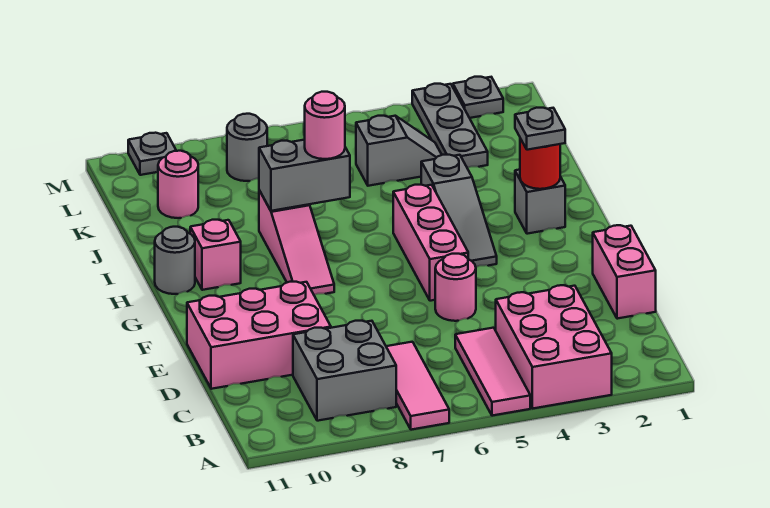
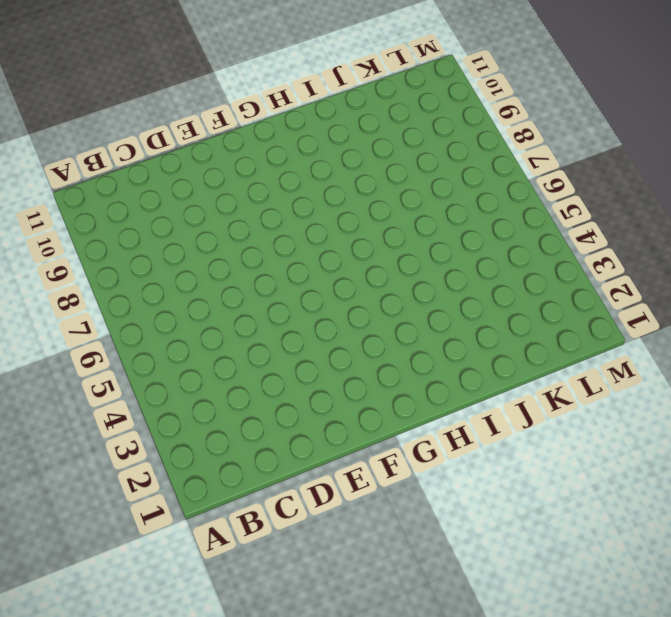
none -> pink 2x3 brick [496,285,612,408]
none -> pink 1x3 tile [455,328,530,416]
none -> pink 1x3 tile [386,342,449,430]

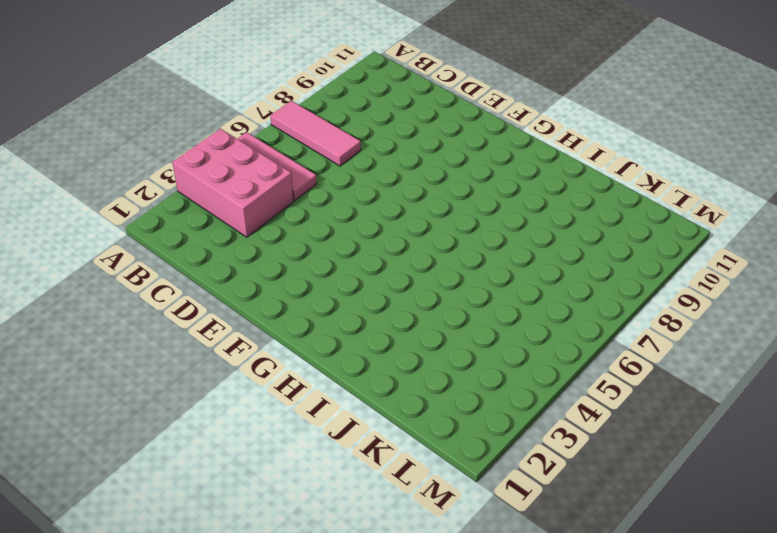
none -> grey 2x2 brick [293,321,396,421]
none -> pink 1x2 brick [593,225,656,319]
none -> pink 2x3 brick [187,282,331,389]

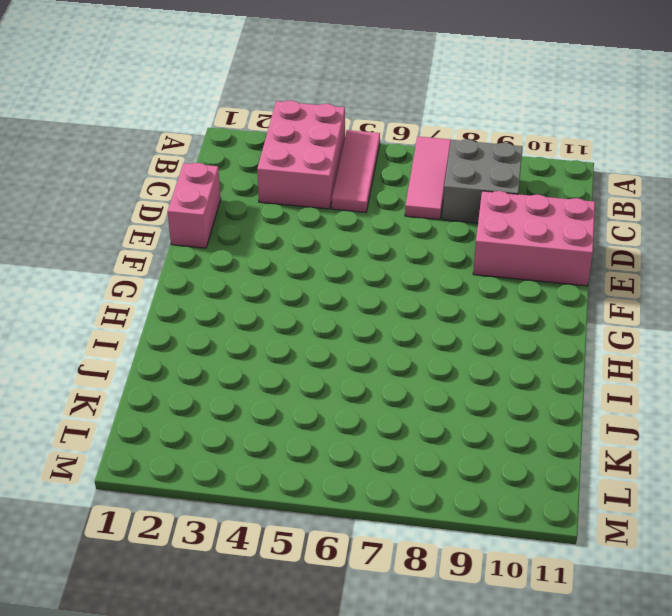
none -> pink 1x1 round brick [435,254,476,321]
none -> pink 1x3 brick [393,185,468,301]
none -> grey 1x3 slope [421,155,497,267]

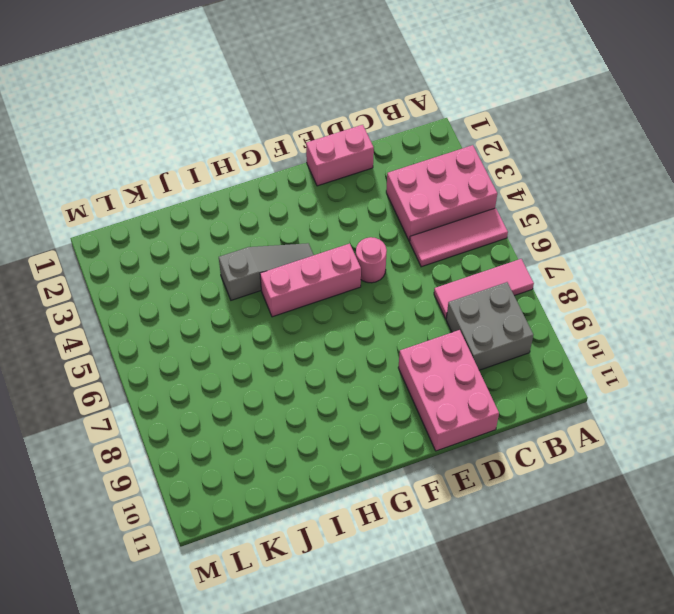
none -> pink 1x3 slope [259,190,334,295]
none -> grey 1x1 brick [515,170,565,234]
none -> pink 1x1 brick [190,220,241,290]

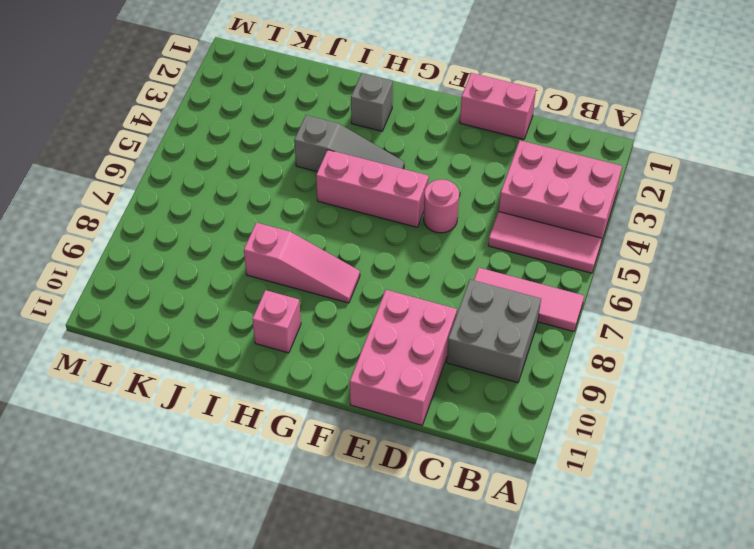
none -> grey 1x1 round brick [155,227,195,294]
none -> grey 1x3 plate [412,84,488,168]
none -> grey 1x2 slope [356,116,442,186]

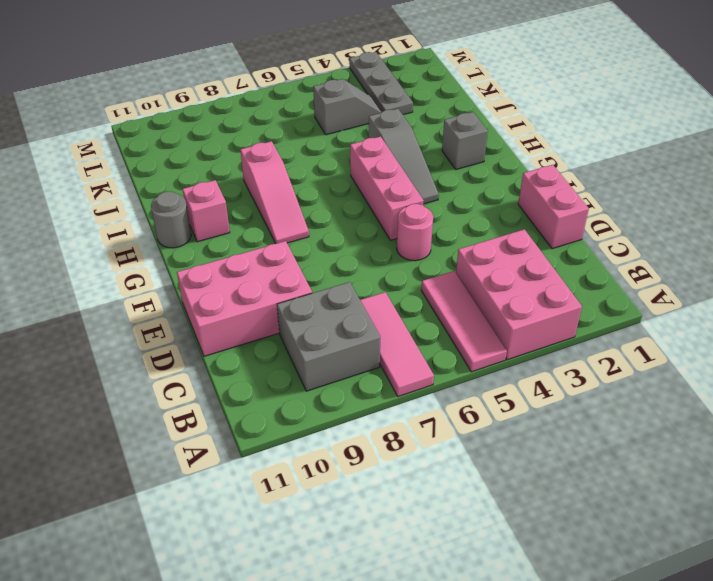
none -> pink 1x1 round brick [158,151,198,218]
none -> grey 1x1 round brick [227,114,267,181]
none -> grey 1x1 plate [453,77,503,118]

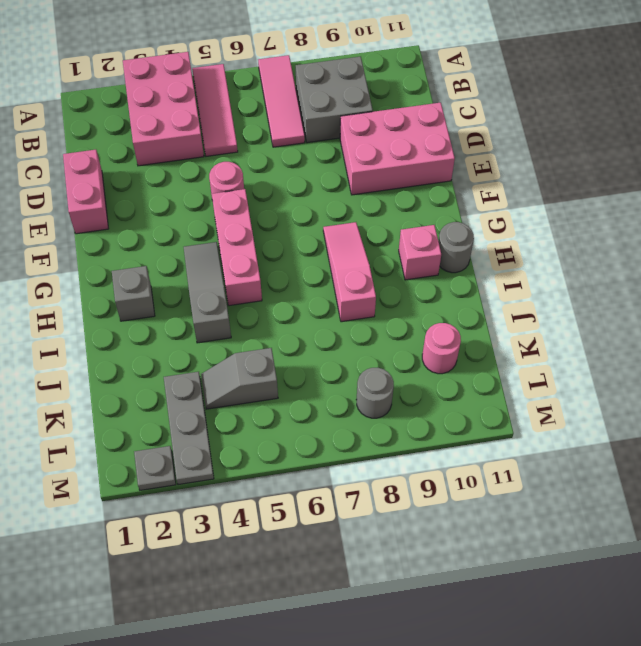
none -> grey 1x1 plate [128,133,176,175]
none -> red 1x1 round brick [520,138,560,189]
none -> grey 1x2 brick [259,140,350,211]

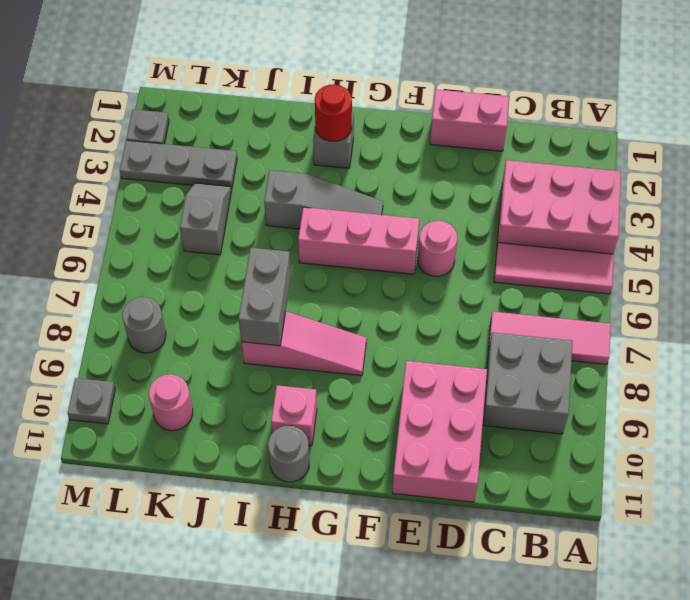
none -> grey 1x1 plate [515,108,565,150]
none -> pink 1x1 round brick [305,92,345,159]

